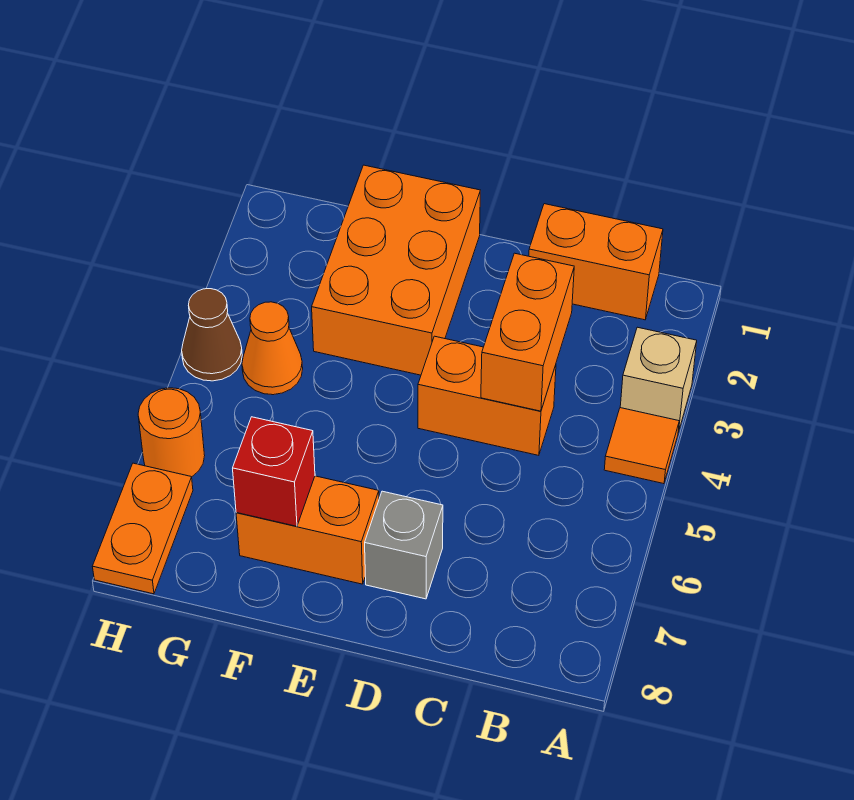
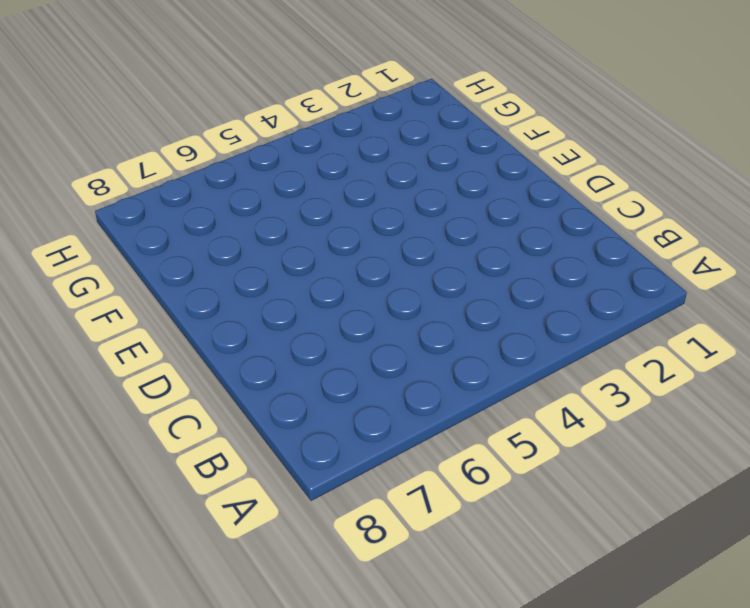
none -> tan 1x1 brick [620,327,697,432]
none -> orange 1x1 tile [604,408,679,484]
none -> orange 1x2 brick [529,204,663,320]

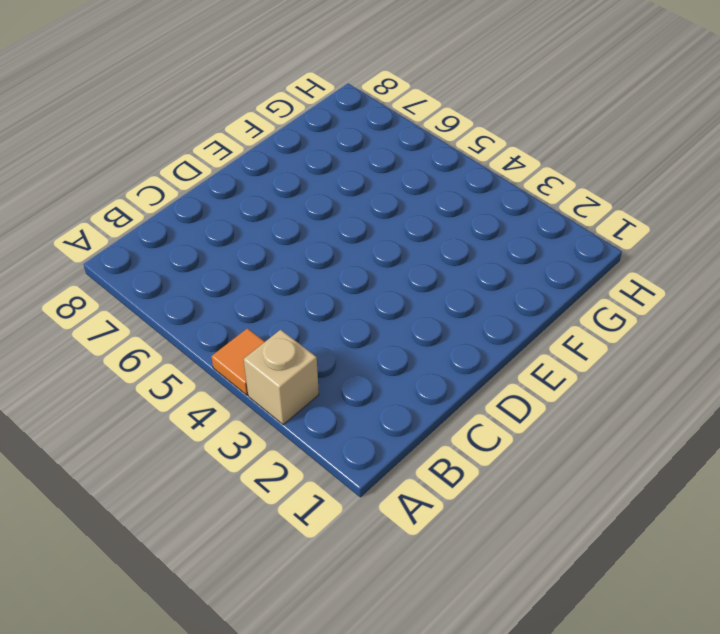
none -> orange 1x2 brick [529,204,663,320]
none -> orange 1x2 brick [418,336,556,455]
none -> grey 1x1 brick [365,491,443,599]

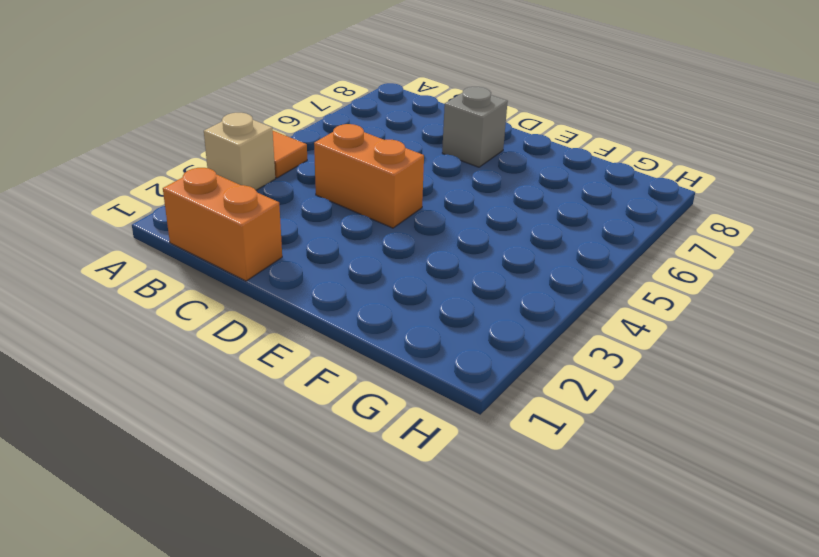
none -> orange 2x3 brick [312,165,480,375]
none -> orange 1x2 brick [236,476,379,584]
none -> orange 1x1 cone [242,302,303,395]

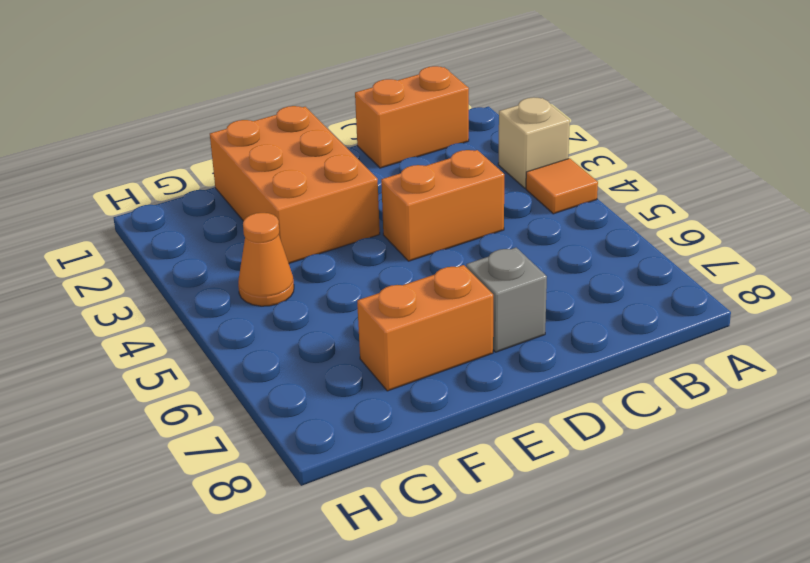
none -> brown 1x1 cone [182,289,242,381]
none -> orange 1x1 round brick [138,388,205,477]
none -> orange 1x2 plate [92,463,193,594]

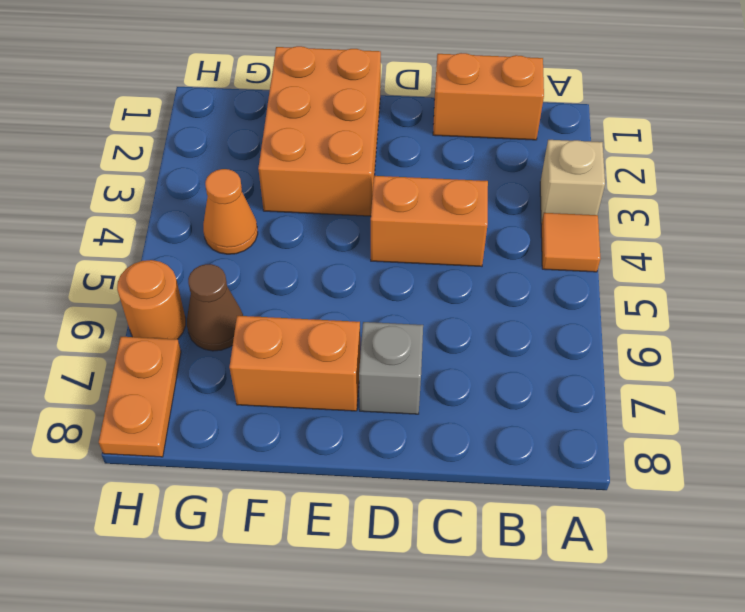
brown 1x1 cone [187,264,243,351] -> brown 1x1 cone moved to [182,289,242,381]
none -> orange 1x2 brick [481,253,574,411]
none -> red 1x1 brick [233,417,315,526]

